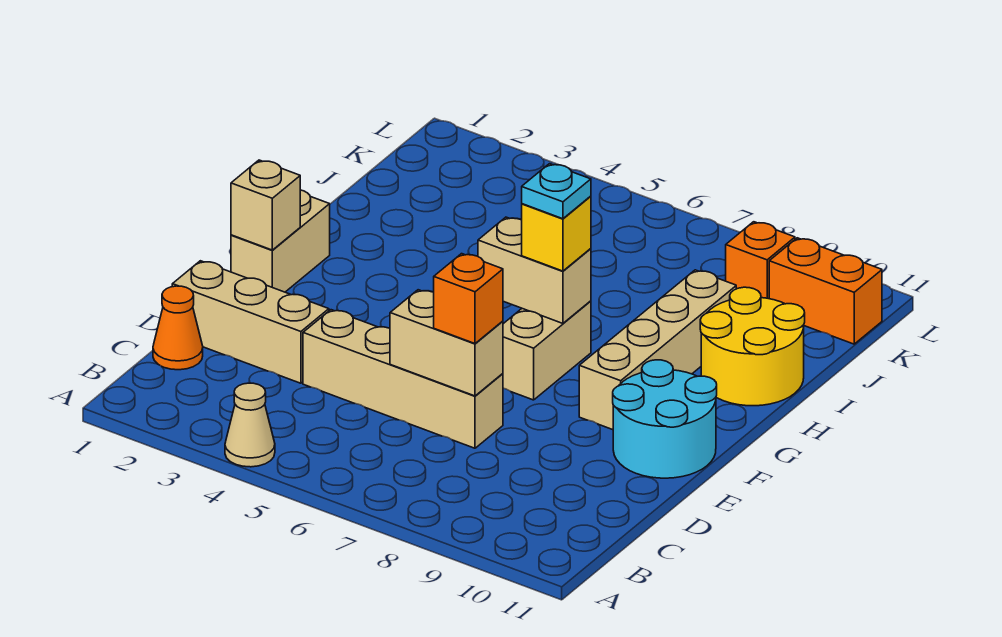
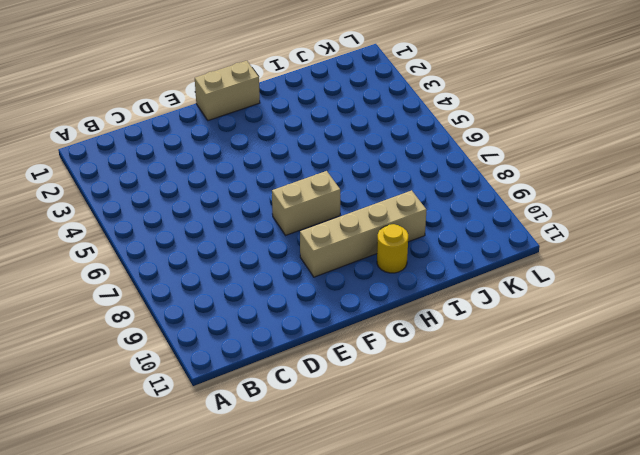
yellow 1x1 round brick [377,224,408,273] -> yellow 2x2 round brick [700,287,805,406]
none -> tan 1x1 cone [225,383,275,467]
none -> orange 1x1 cone [153,286,203,370]
none -> tan 1x3 brick [172,261,329,383]

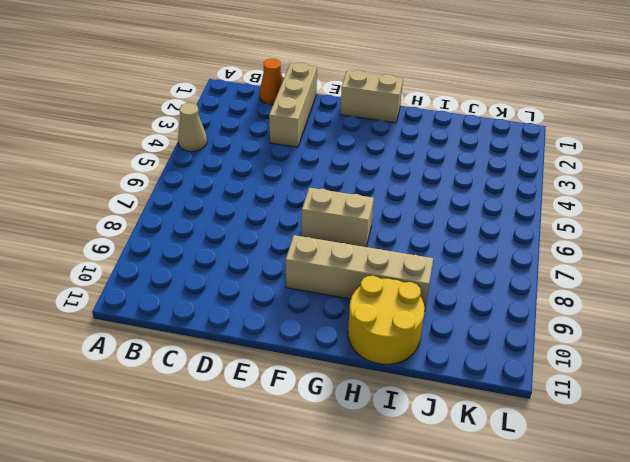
none -> tan 1x4 brick [303,310,503,448]
none -> cyan 2x2 round brick [613,360,717,478]
none -> orange 1x1 brick [726,222,795,299]

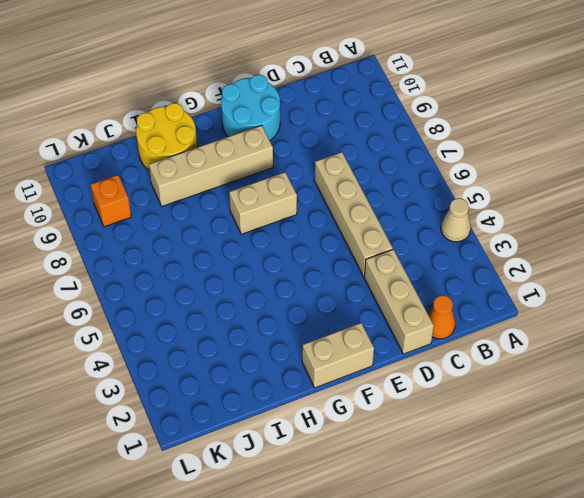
none -> orange 1x2 brick [769,238,882,344]
none -> tan 1x2 brick [390,290,503,396]
none -> tan 1x1 brick [231,160,300,250]

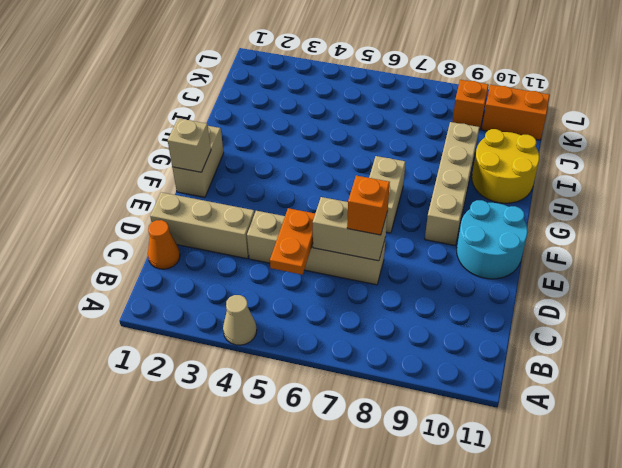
orange 1x2 plate [270,208,315,274] -> none
none -> tan 1x2 brick [478,217,591,323]
none -> yellow 1x1 brick [521,196,591,271]
none -> cyan 1x1 plate [522,164,591,219]

